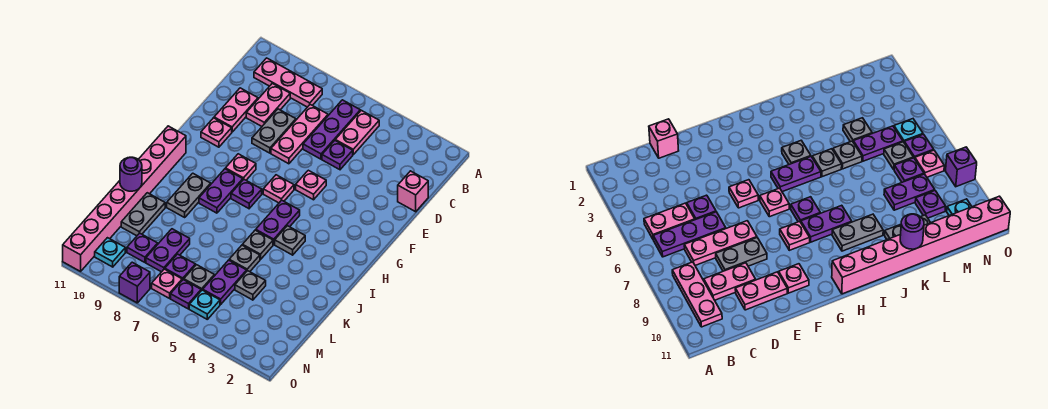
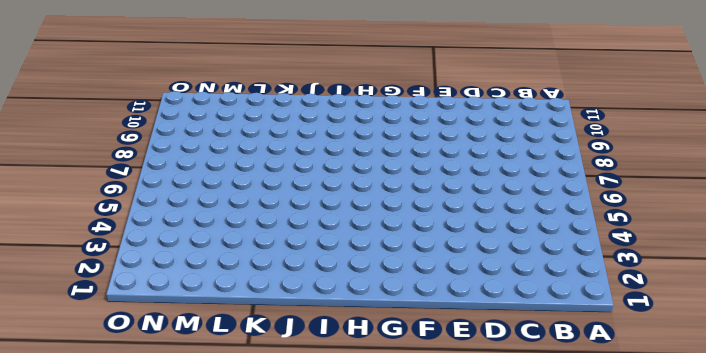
none -> pink 1x2 plate [335,110,379,155]
none -> purple 1x3 plate [303,100,360,159]
none -> pink 1x3 plate [254,58,322,107]
none -> pink 1x3 plate [271,105,328,164]

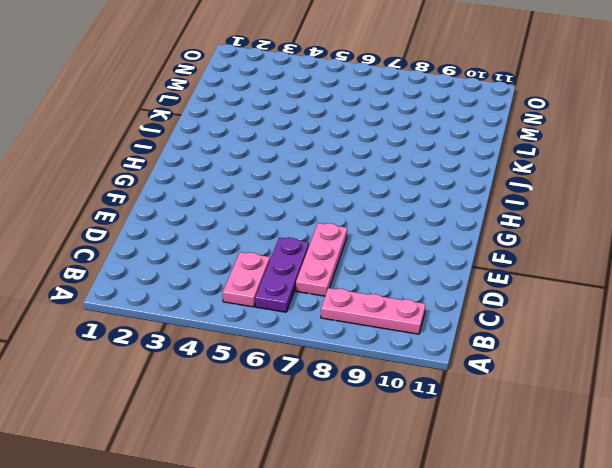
none -> pink 1x2 plate [246,83,290,126]
none -> pink 1x1 brick [398,171,428,212]
none -> purple 1x1 plate [322,141,353,170]
none -> grey 1x2 plate [252,109,296,153]

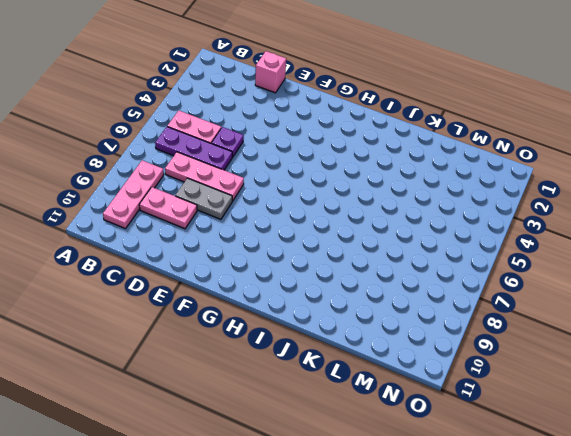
none -> pink 1x2 plate [214,88,258,132]
none -> pink 1x1 plate [296,170,326,200]
none -> pink 1x1 plate [201,118,232,147]
none -> pink 1x1 plate [263,175,294,203]

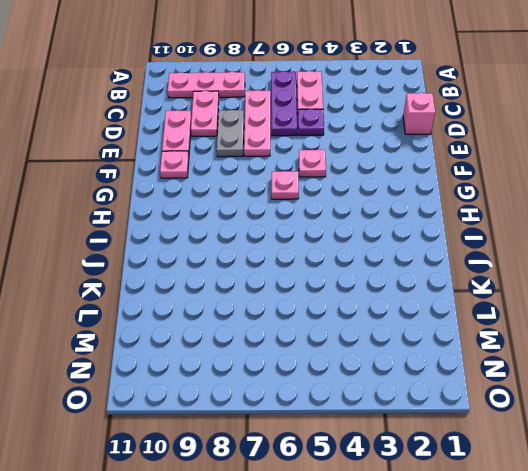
none -> pink 1x1 plate [225,154,256,180]
none -> purple 1x2 plate [256,200,300,244]
none -> purple 1x1 plate [231,179,262,208]
none -> purple 1x2 plate [199,169,243,213]

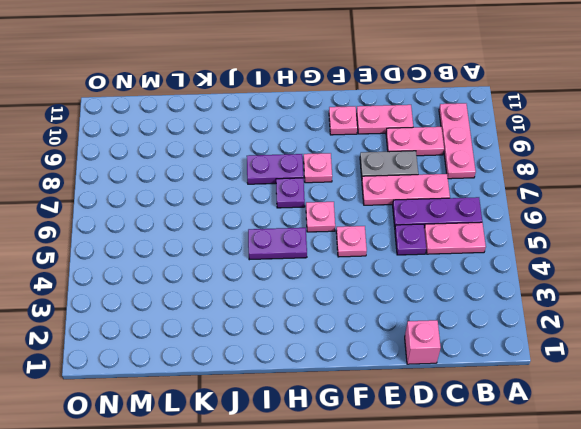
none -> pink 1x8 brick [63,126,186,271]
none -> grey 1x1 plate [275,226,305,255]
none -> grey 1x2 plate [167,173,211,217]
none -> grey 1x1 plate [243,230,273,260]

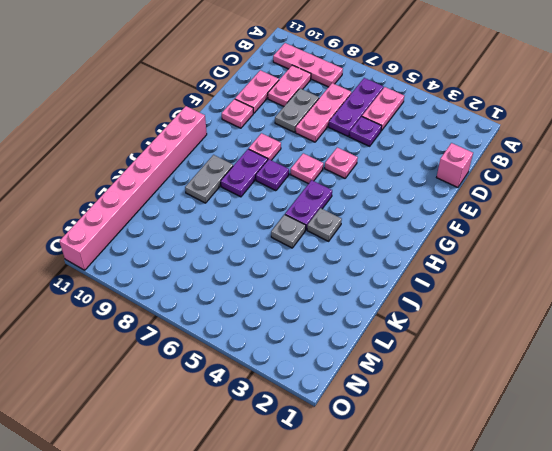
none -> grey 1x1 plate [229,245,260,272]
none -> grey 1x2 plate [121,193,165,236]
none -> grey 1x1 plate [235,271,266,300]
none -> purple 1x2 plate [203,260,247,304]

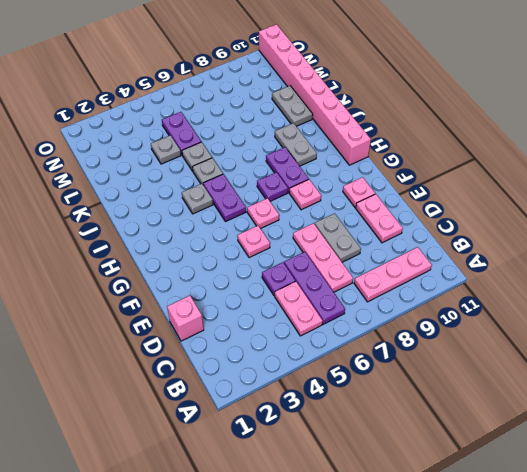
none -> pink 1x2 plate [246,83,290,126]
none -> purple 1x2 plate [146,229,190,272]
none -> grey 1x1 plate [184,265,214,291]
none -> purple 1x1 plate [165,254,195,280]

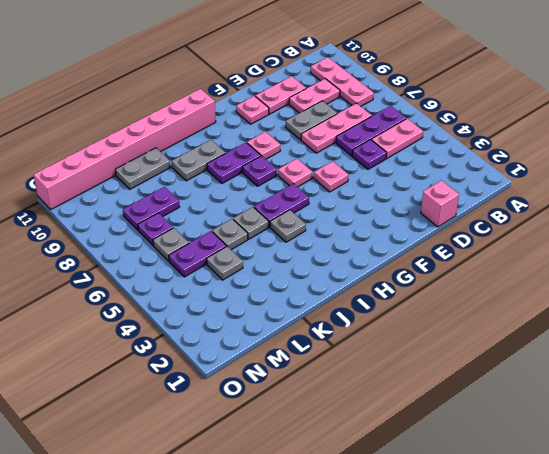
none -> purple 1x1 plate [127,233,158,262]
none -> cyan 1x1 plate [189,290,220,319]
none -> purple 1x1 plate [171,280,201,309]
none -> pink 1x1 plate [152,269,182,298]

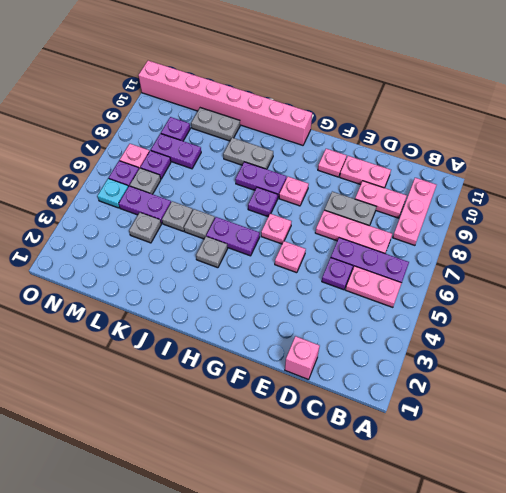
none -> cyan 1x1 plate [95,238,125,267]
none -> purple 1x1 brick [119,262,150,303]
none -> purple 1x1 round brick [120,157,142,191]

